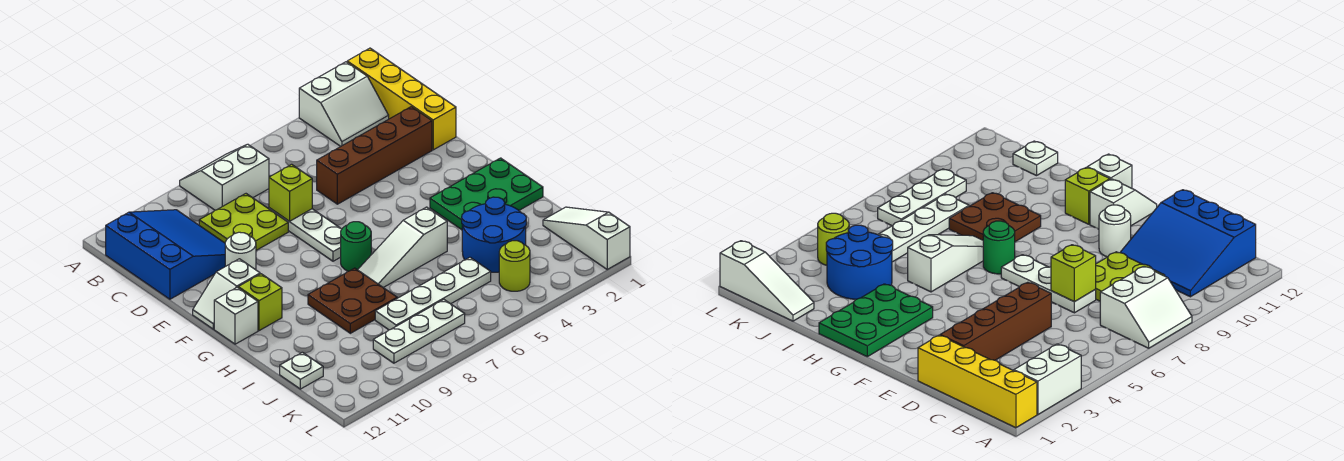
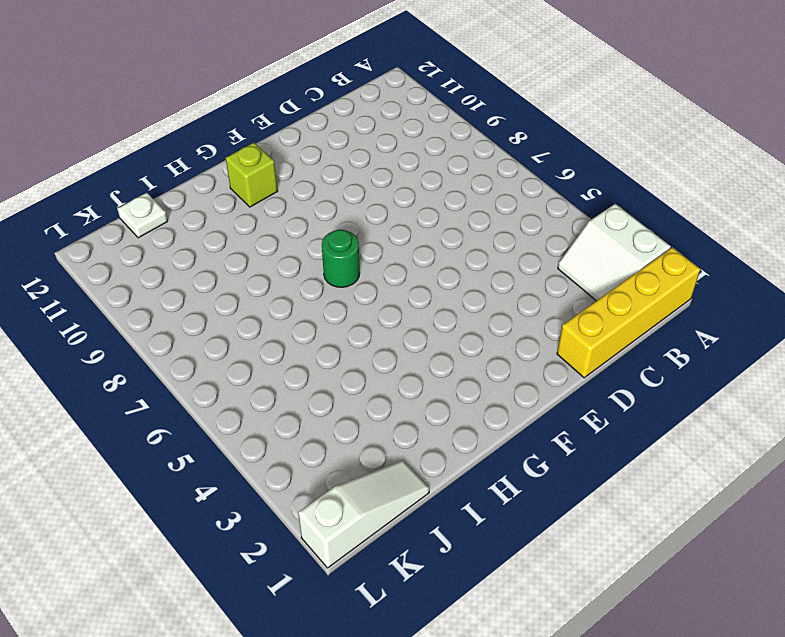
none -> white 2x2 slope [180,144,269,210]
none -> blue 3x3 slope [106,210,225,299]
none -> lime 2x2 plate [199,194,288,250]

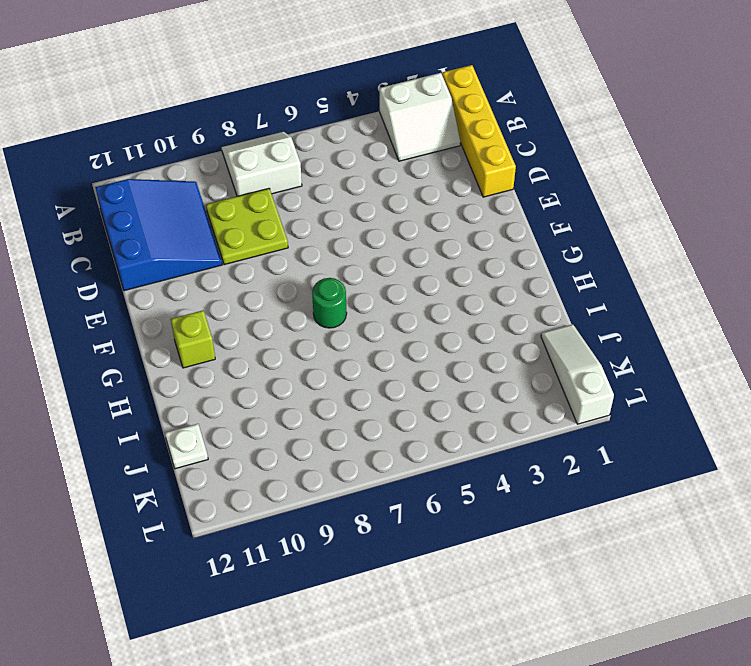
none -> brown 1x4 brick [317,107,432,204]
none -> white 1x3 plate [269,208,342,261]
none -> white 1x1 round brick [225,232,256,270]

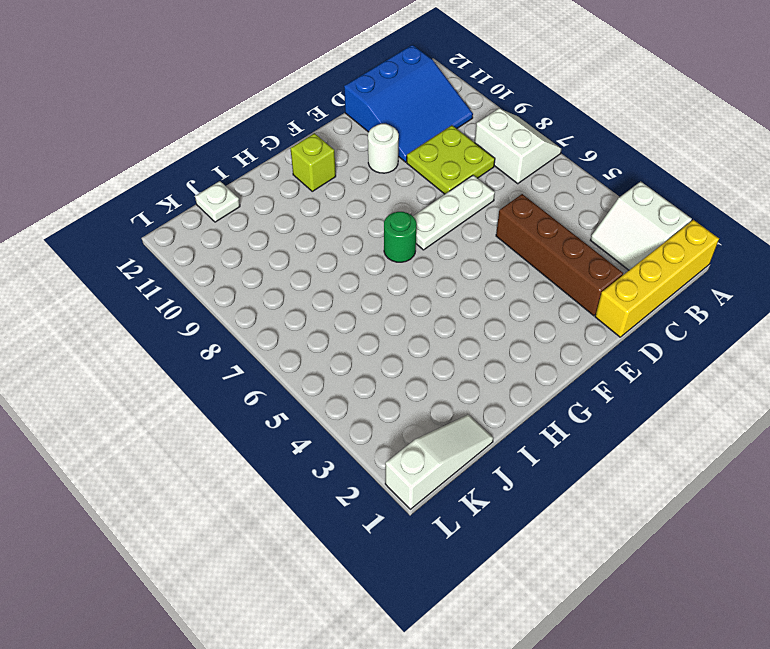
none -> white 1x2 slope [193,259,260,329]
none -> green 2x3 plate [430,158,543,230]
none -> white 1x1 brick [214,287,258,344]

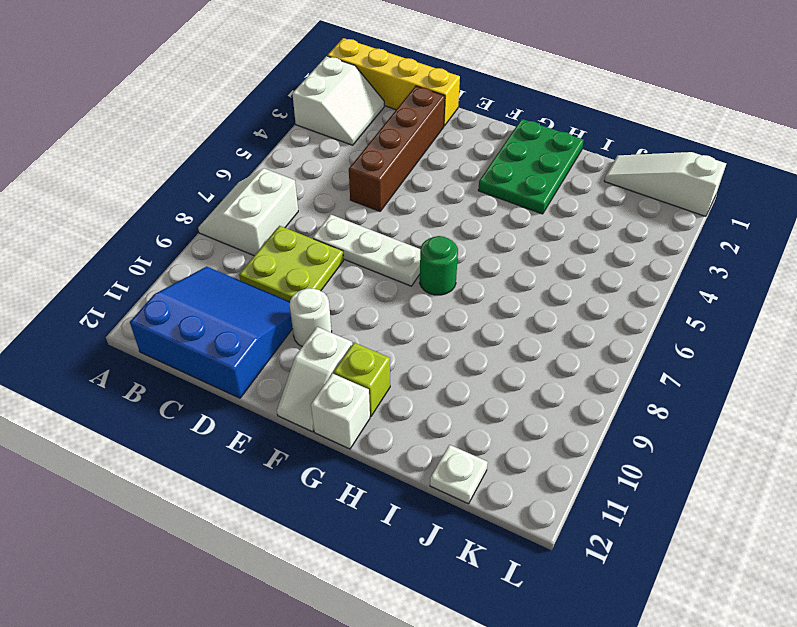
none -> white 1x3 slope [358,207,447,288]
none -> brown 2x2 plate [308,268,397,333]
none -> blue 2x2 round brick [462,197,526,272]

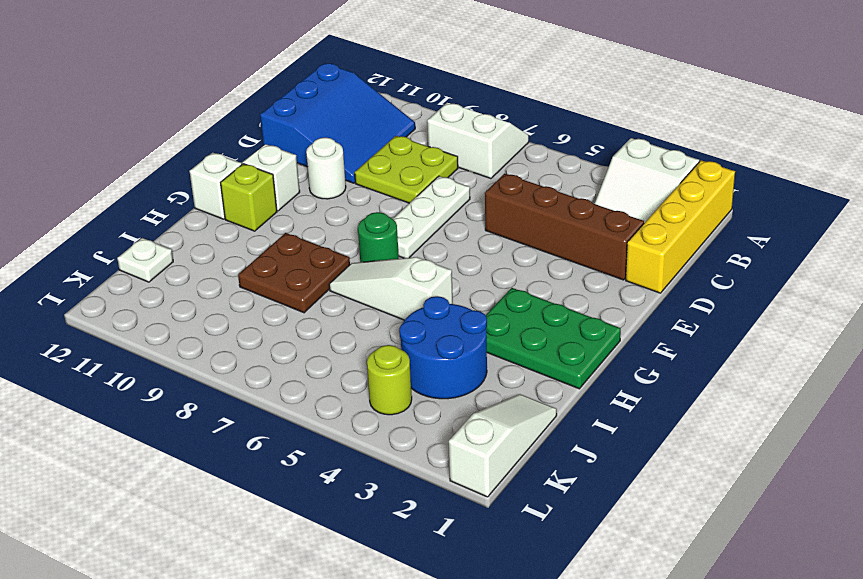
none -> white 1x4 plate [375,257,491,330]
none -> white 1x3 plate [373,300,465,363]
none -> lime 1x1 brick [269,164,312,221]

